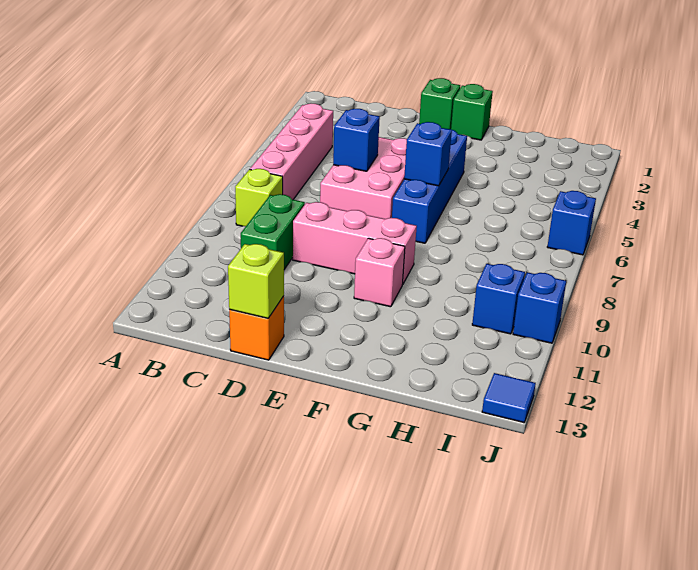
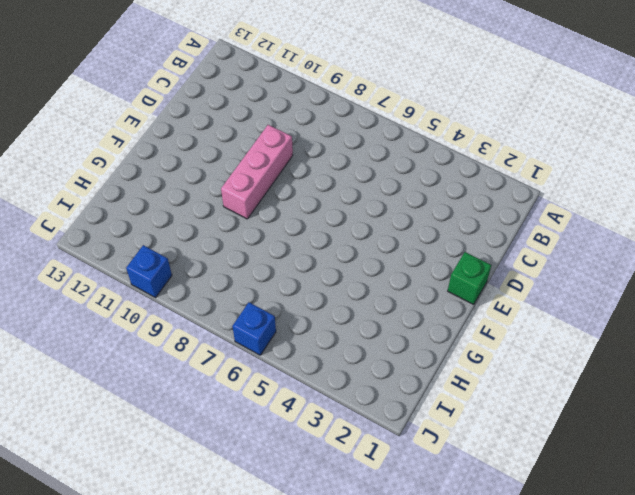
none -> pink 1x4 brick [250,103,333,200]
none -> lime 1x1 brick [235,169,283,226]
none -> green 1x2 brick [241,194,305,269]

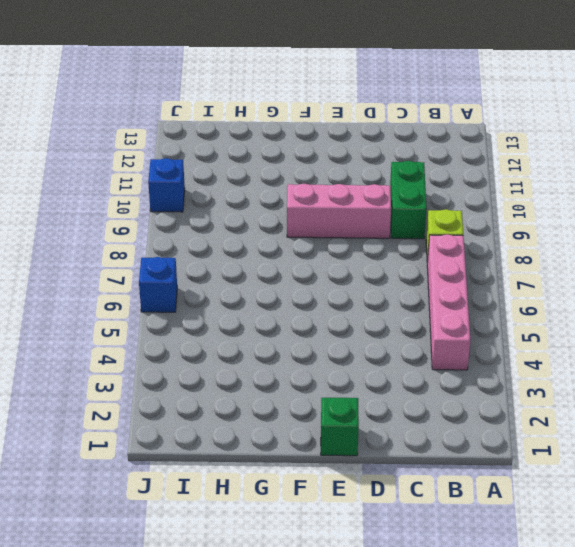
none -> pink 2x3 brick [320,137,407,219]
none -> orange 1x1 brick [229,296,284,360]
none -> green 1x1 brick [451,84,493,140]

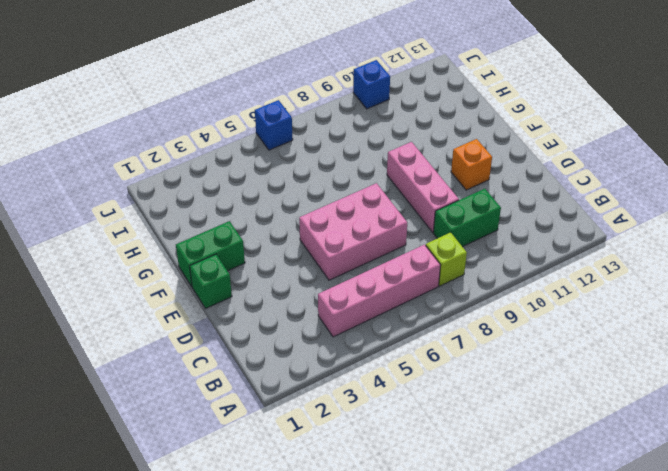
orange 1x1 brick [451,139,492,190] -> orange 1x1 brick moved to [229,296,284,360]
green 1x2 brick [176,221,245,286] -> green 1x1 brick [451,84,493,140]
none -> blue 1x4 brick [392,129,467,243]
none -> pink 1x1 brick [354,238,405,307]
none -> blue 1x1 brick [472,264,525,334]

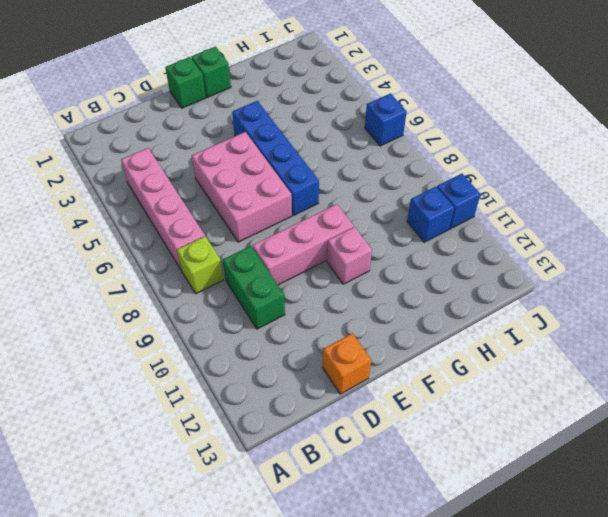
none -> blue 1x1 tile [482,373,536,423]
none -> blue 1x1 brick [333,109,380,171]
none -> lime 1x1 brick [228,244,284,318]

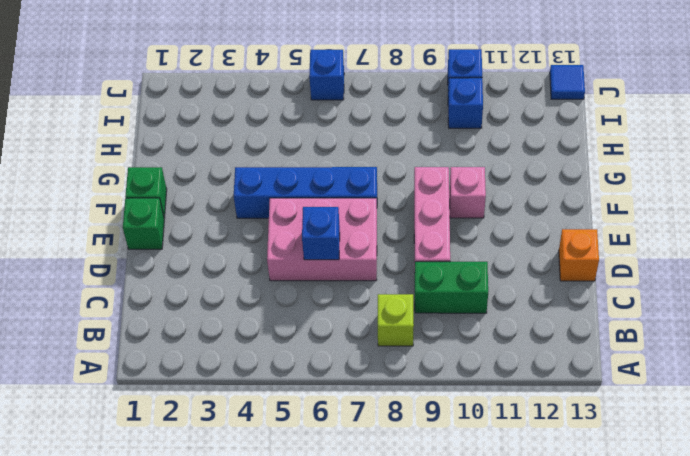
none -> pink 1x4 brick [250,103,333,200]
none -> lime 1x1 brick [228,244,284,318]
none -> blue 1x1 brick [404,122,452,186]

